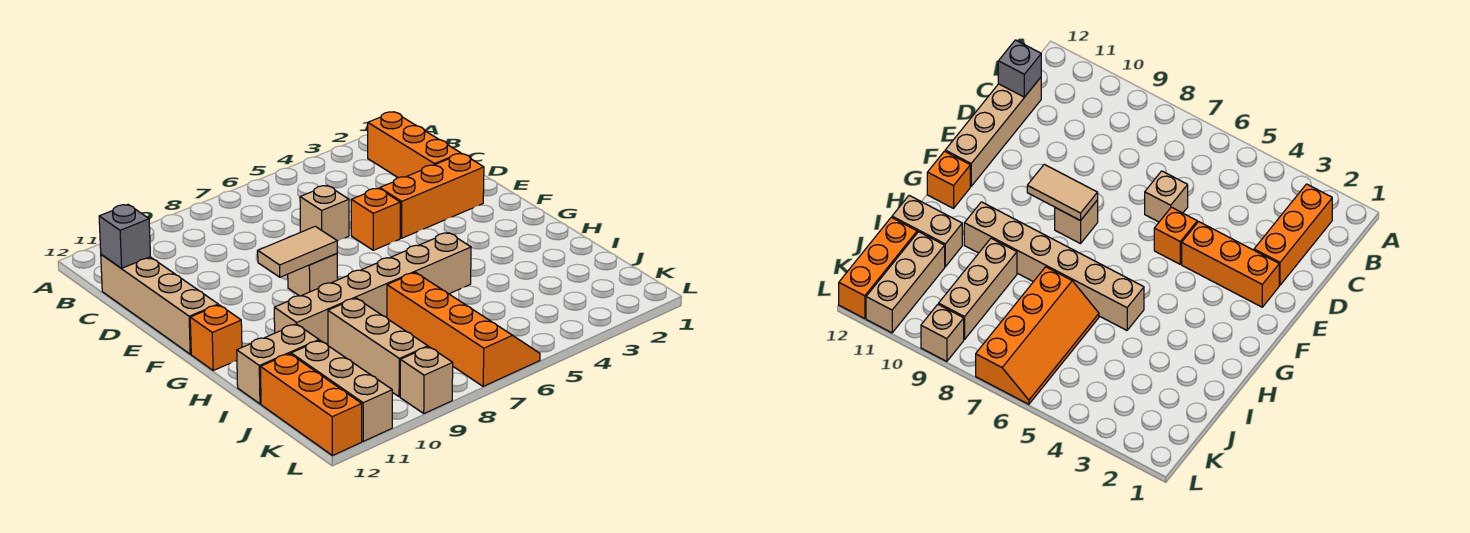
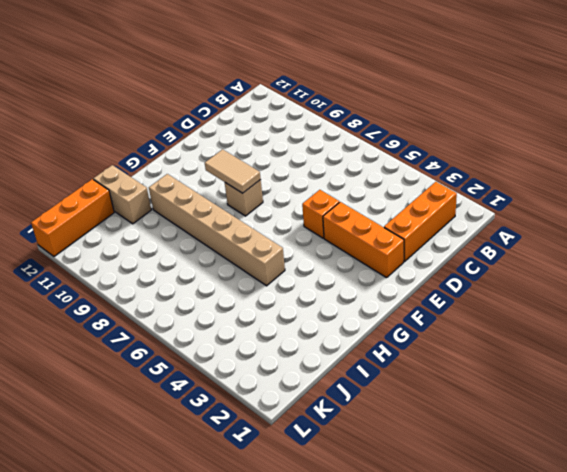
none -> tan 1x4 brick [101,254,218,354]
none -> tan 1x1 brick [300,185,349,241]
none -> orange 1x1 brick [190,305,242,370]

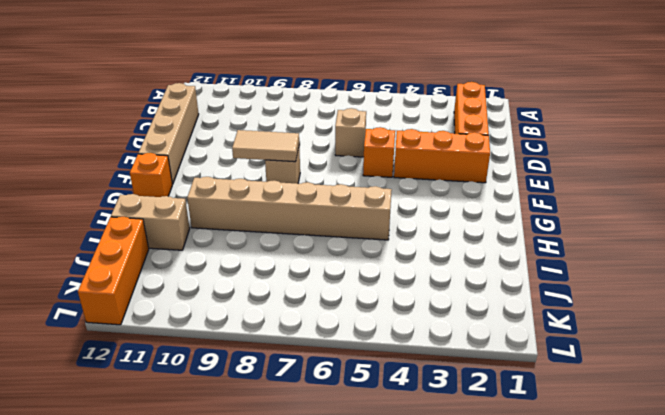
none -> orange 2x4 slope [387,272,540,386]
none -> tan 1x3 brick [328,298,428,397]
none -> tan 1x3 brick [291,340,392,441]

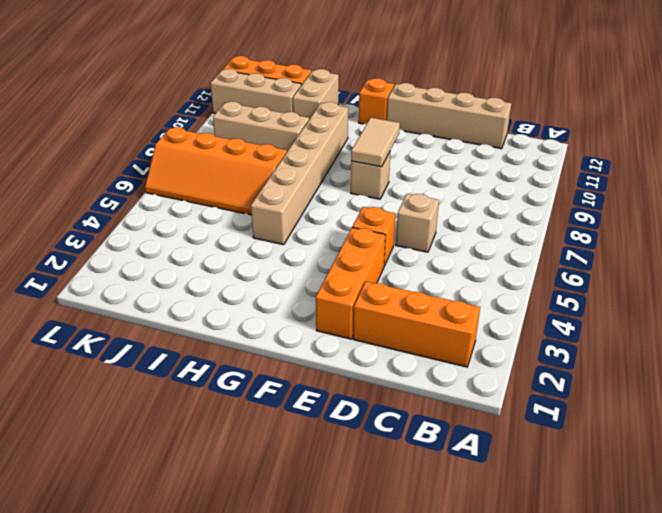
none -> tan 1x1 brick [400,347,453,413]
none -> grey 1x1 brick [99,205,150,268]

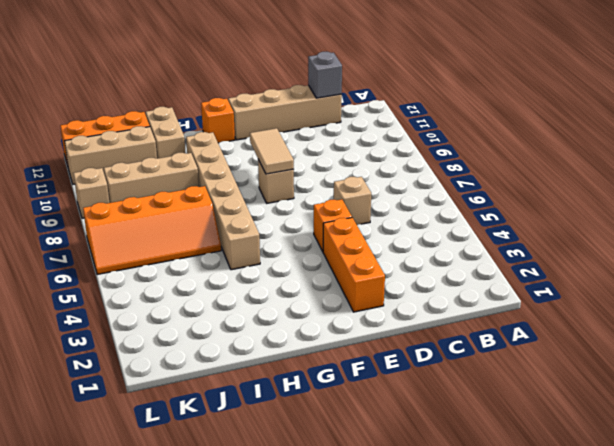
none -> orange 1x3 brick [368,112,461,178]

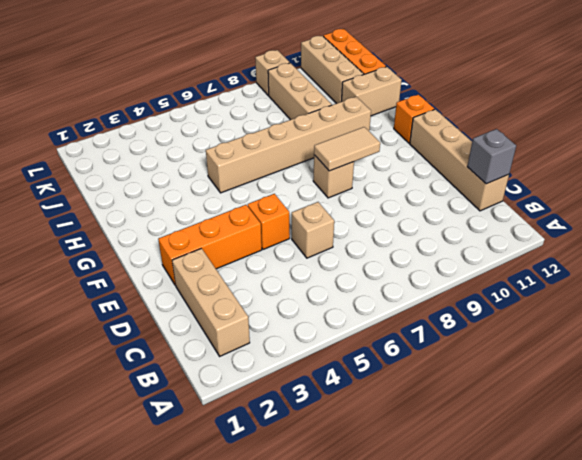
tan 1x3 brick [172,248,250,356] -> orange 1x3 brick [368,112,461,178]
none -> orange 2x4 slope [387,272,540,386]

